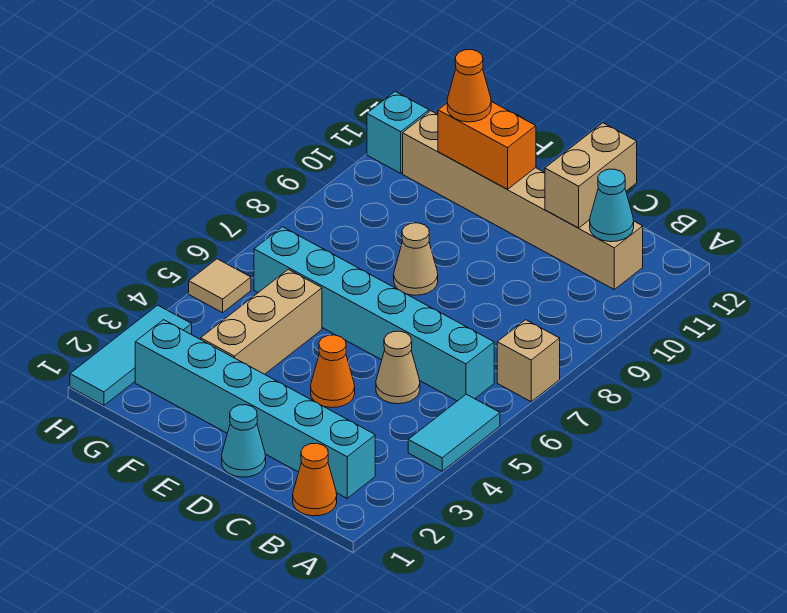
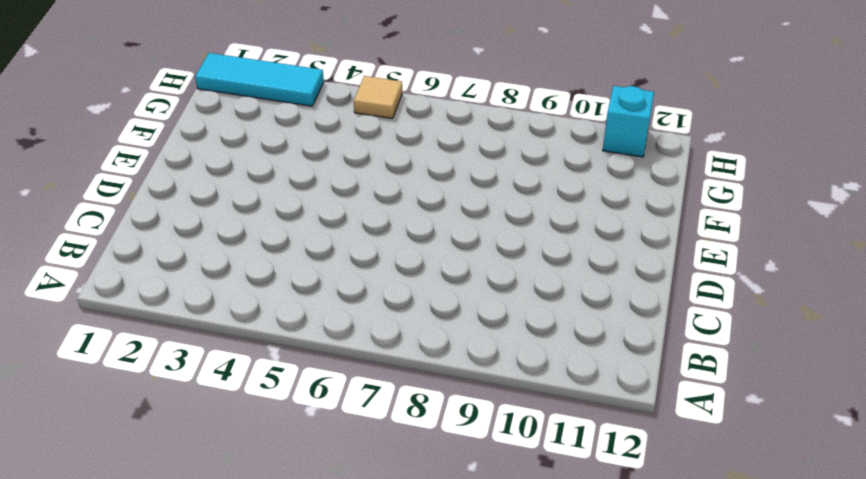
none -> cyan 1x2 tile [408,394,500,471]
none -> tan 1x1 brick [497,320,560,402]
none -> orange 1x1 cone [293,443,337,516]

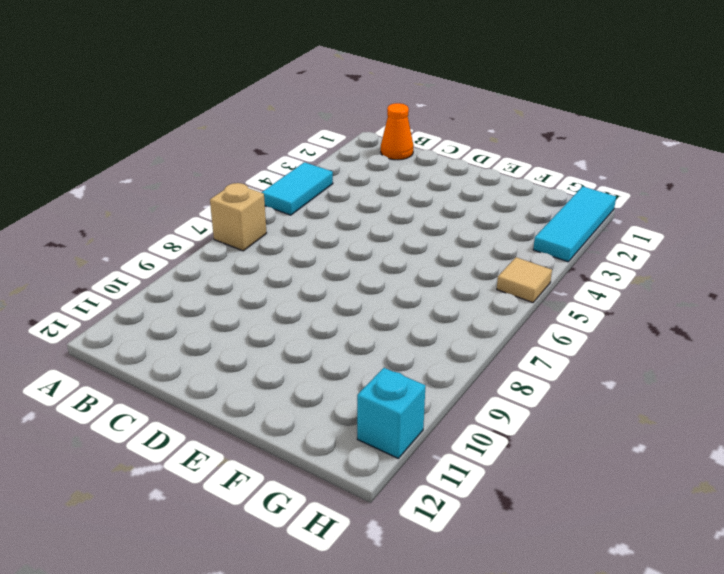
none -> cyan 1x6 brick [135,320,375,498]
none -> cyan 1x6 brick [254,227,494,401]
none -> tan 1x6 brick [403,111,643,289]

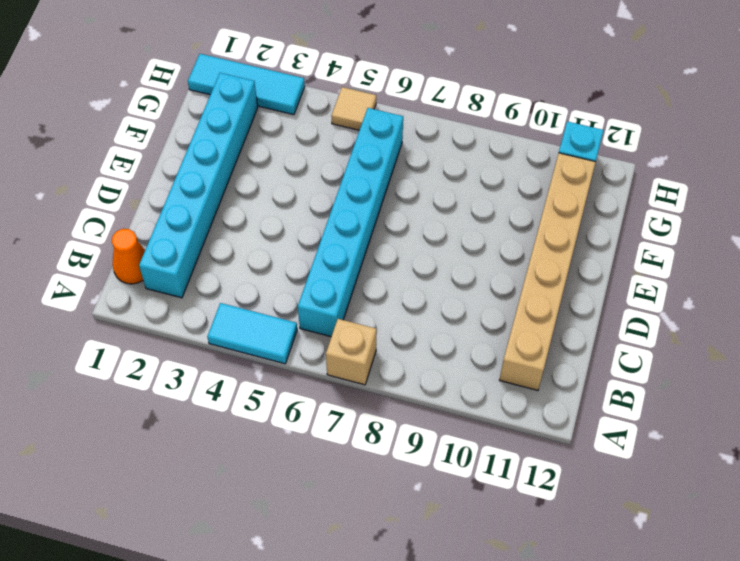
none -> tan 1x1 cone [376,331,420,404]
none -> cyan 1x1 cone [222,405,266,477]
none -> orange 1x1 cone [311,335,355,408]

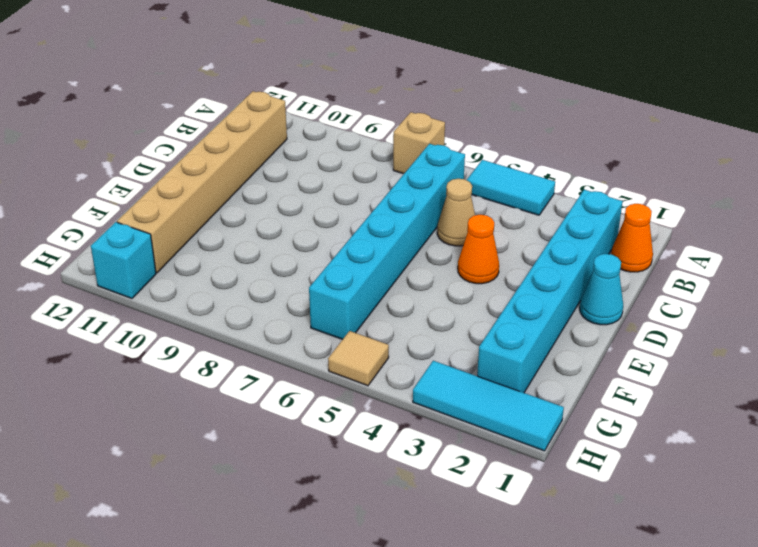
none -> tan 1x1 cone [394,223,438,295]
none -> tan 1x3 brick [201,269,322,374]
none -> cyan 1x1 cone [590,169,634,242]

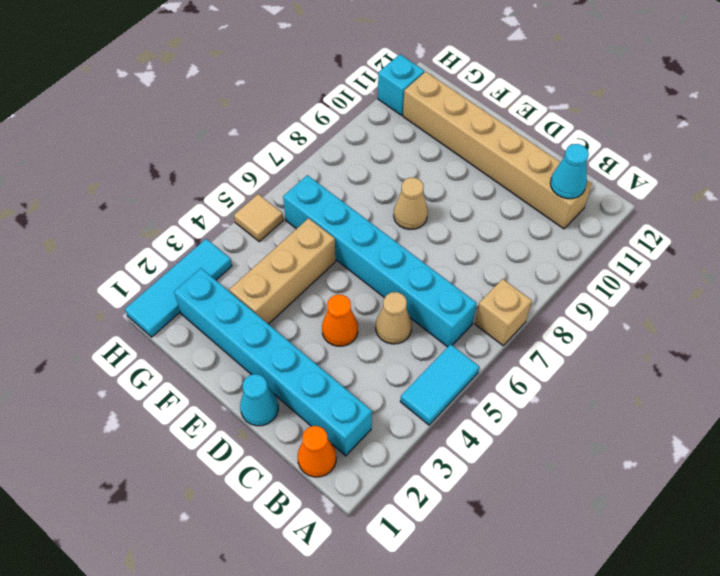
none -> tan 1x2 brick [545,123,637,228]
none -> orange 1x2 brick [438,102,536,189]
none -> orange 1x1 cone [447,50,491,122]

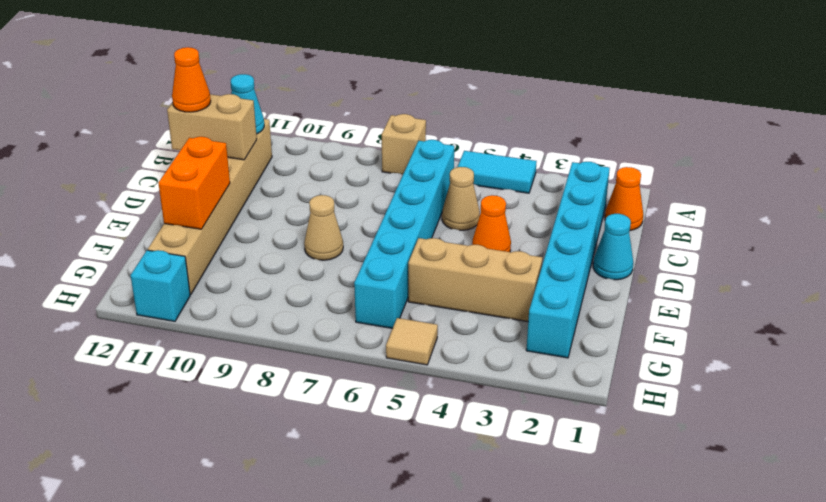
orange 1x1 cone [172,47,211,112] -> orange 1x1 cone moved to [447,50,491,122]
none -> cyan 1x3 tile [70,305,192,405]

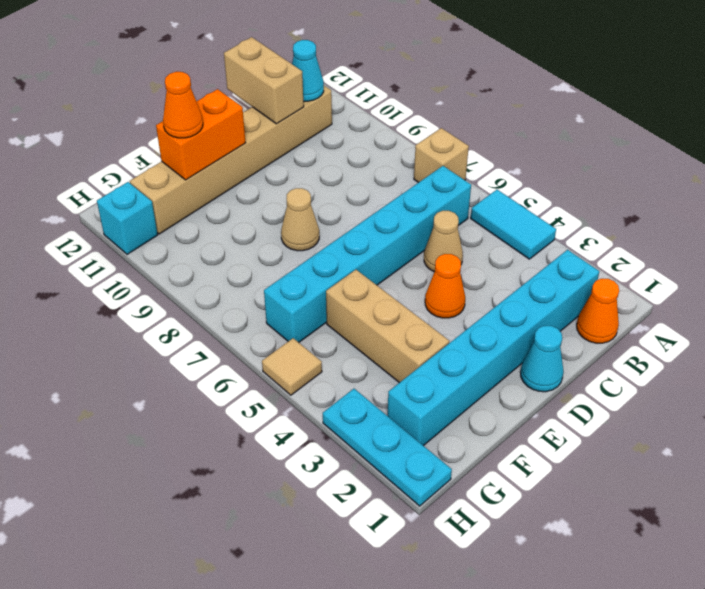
cyan 1x3 plate [323,389,452,506] -> cyan 1x3 tile [70,305,192,405]

